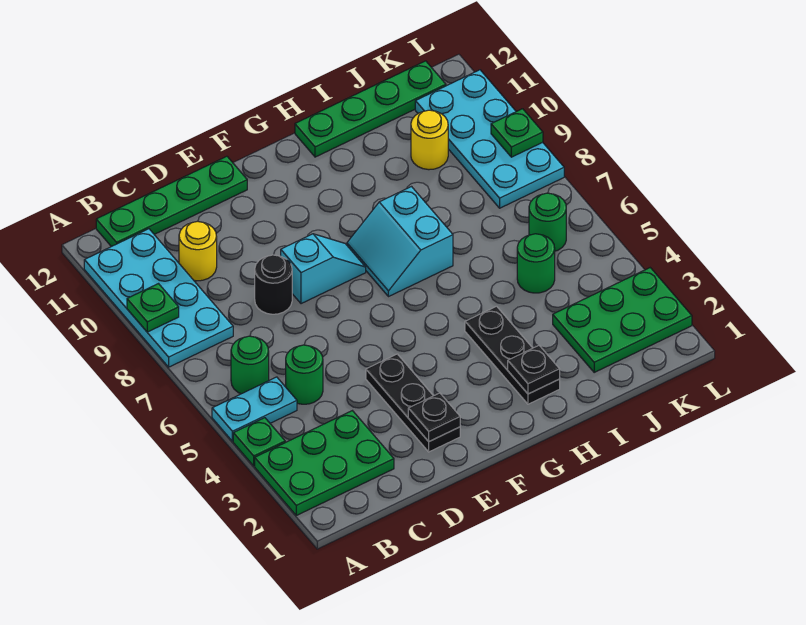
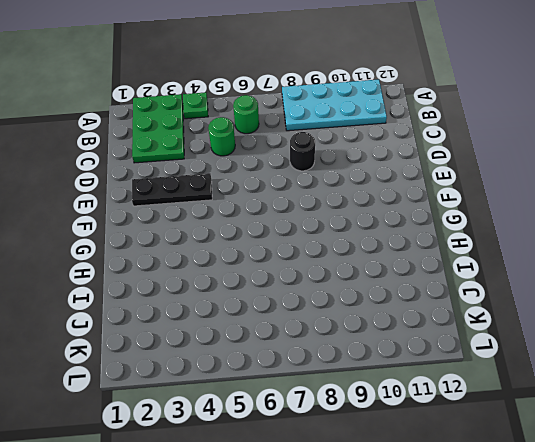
none -> cyan 1x2 plate [212,377,297,441]
none -> green 1x4 plate [96,156,247,247]
none -> yellow 1x1 round brick [179,221,217,281]

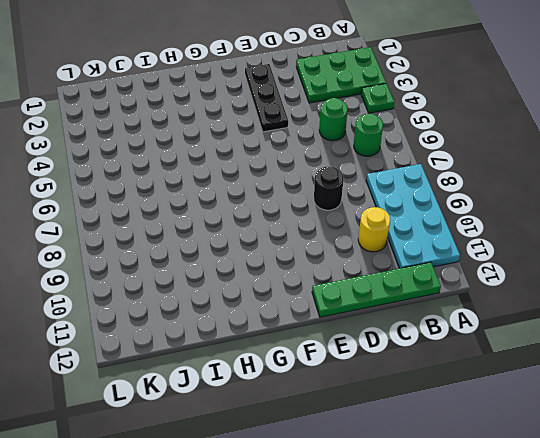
none -> cyan 1x2 plate [212,377,297,441]
none -> cyan 1x2 slope [281,234,366,304]
none -> cyan 2x2 slope [347,187,453,297]

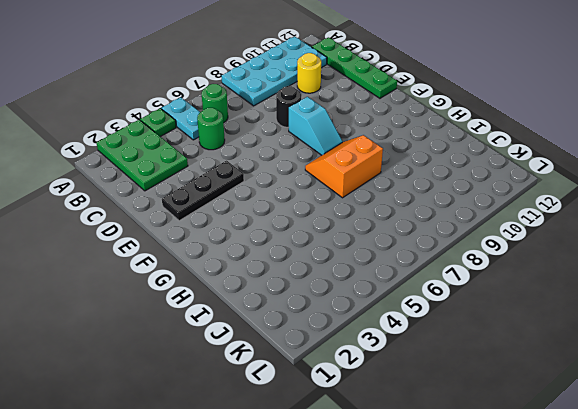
orange 2x2 slope [305,135,383,198] -> cyan 2x2 slope [347,187,453,297]
none -> black 1x3 plate [465,306,560,404]
none -> green 1x4 plate [295,61,446,157]
none -> green 2x3 plate [553,268,692,372]

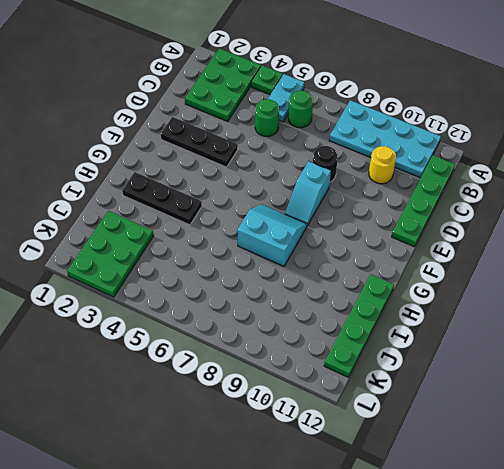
none -> green 1x1 round brick [517,234,555,293]
none -> yellow 1x1 round brick [411,110,448,170]
none -> green 1x1 round brick [529,193,566,251]

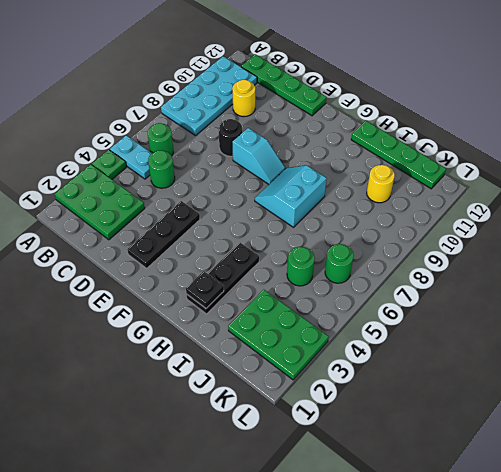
none -> cyan 2x4 plate [415,70,564,208]
none -> green 1x1 plate [127,284,179,332]
none -> black 1x1 plate [408,393,460,441]

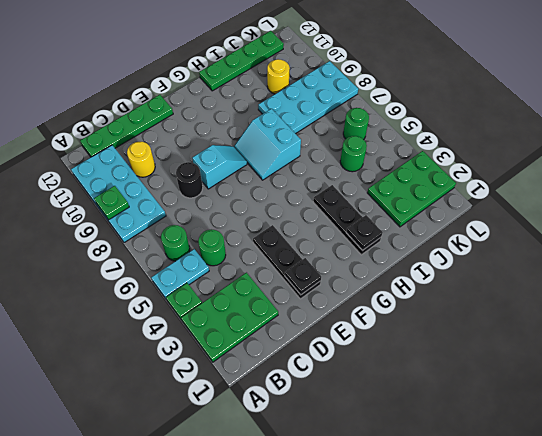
cyan 2x4 plate [258,61,358,134] -> cyan 2x4 plate turned to [415,70,564,208]
none -> green 1x1 plate [491,109,543,157]

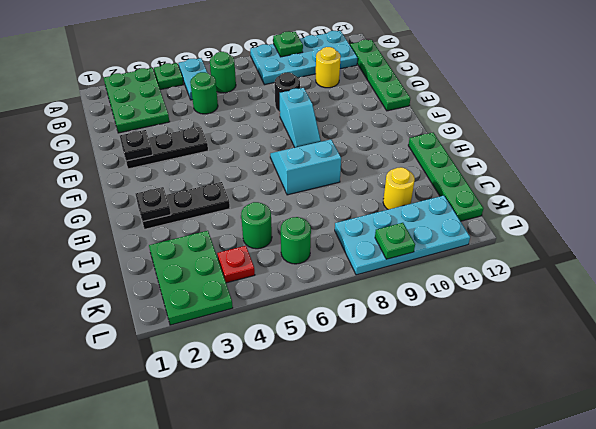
red 1x1 plate [217,246,255,283] -> none

